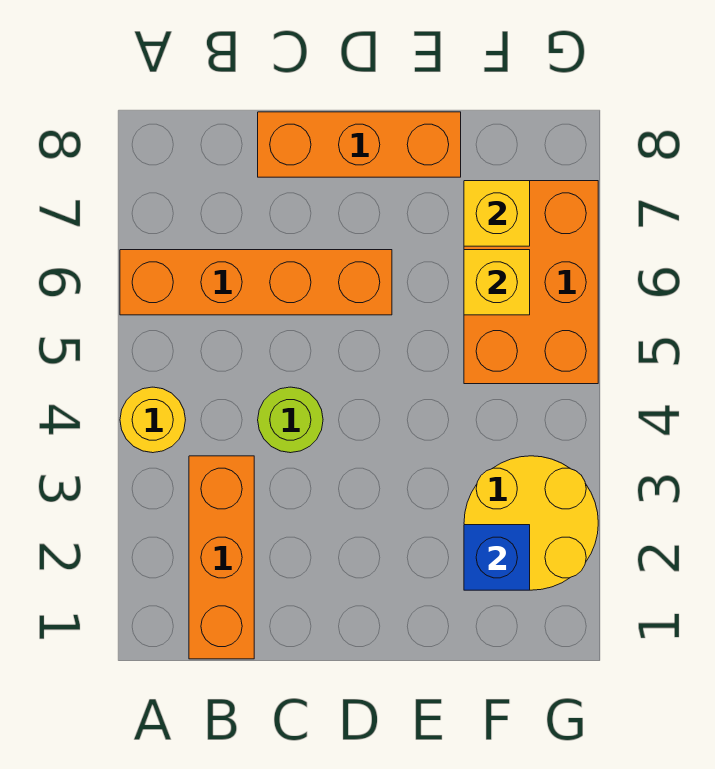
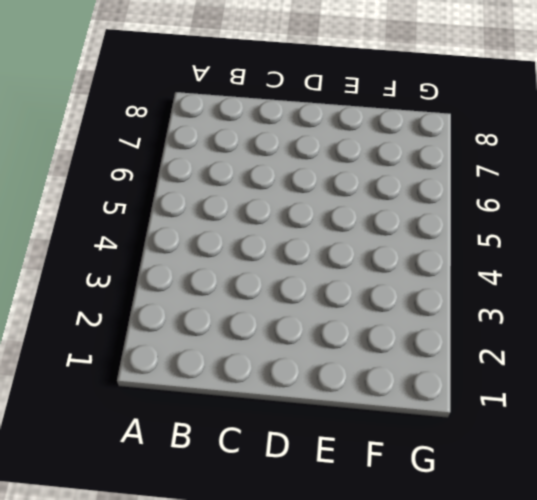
none -> yellow 1x1 round brick [120,387,185,453]
none -> orange 1x4 brick [120,250,392,315]

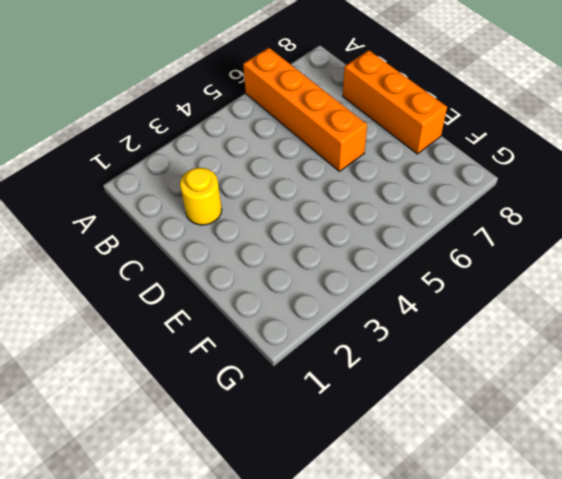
yellow 1x1 round brick [180,168,222,225] -> yellow 1x1 round brick moved to [120,387,185,453]
none -> orange 1x3 brick [189,456,254,659]
none -> lime 1x1 round brick [258,387,323,453]

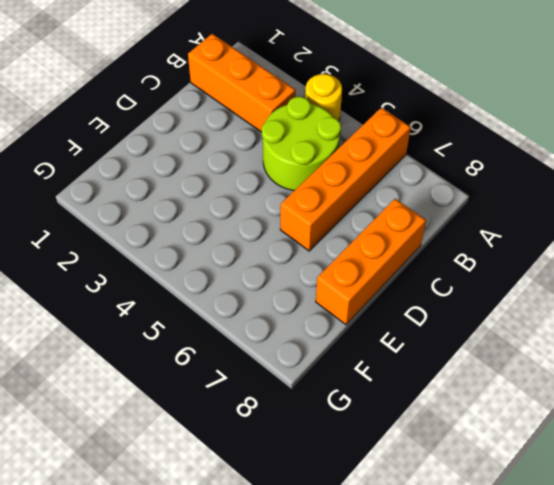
lime 2x2 round brick [262,97,341,191] -> lime 1x1 round brick [258,387,323,453]
none -> yellow 2x2 round brick [464,456,598,590]
none -> orange 2x3 brick [464,181,598,384]

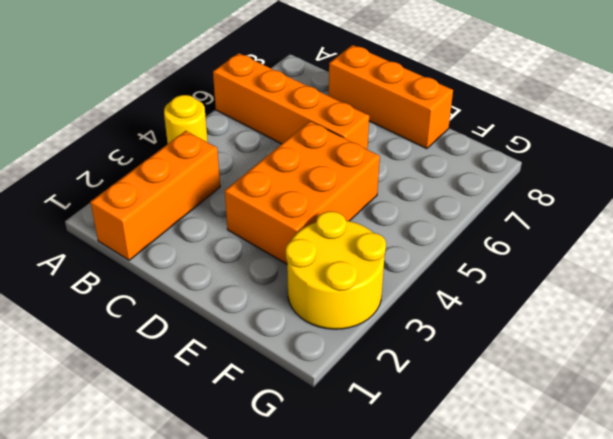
orange 2x3 brick [225,121,380,264] -> orange 2x3 brick moved to [464,181,598,384]
none -> lime 1x1 round brick [258,387,323,453]
none -> blue 1x1 brick [464,525,530,590]

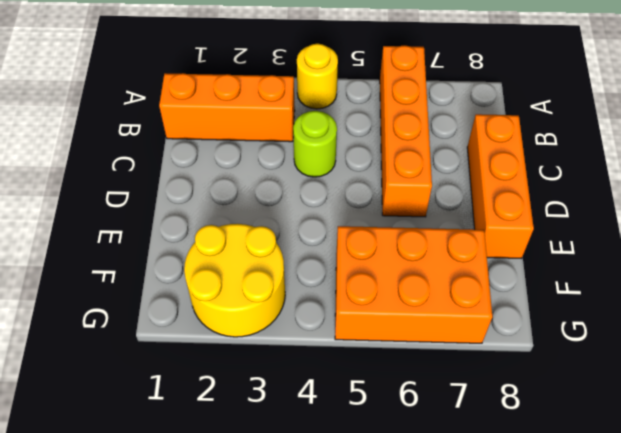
none -> blue 1x1 brick [464,525,530,590]
none -> yellow 1x1 brick [464,250,530,315]

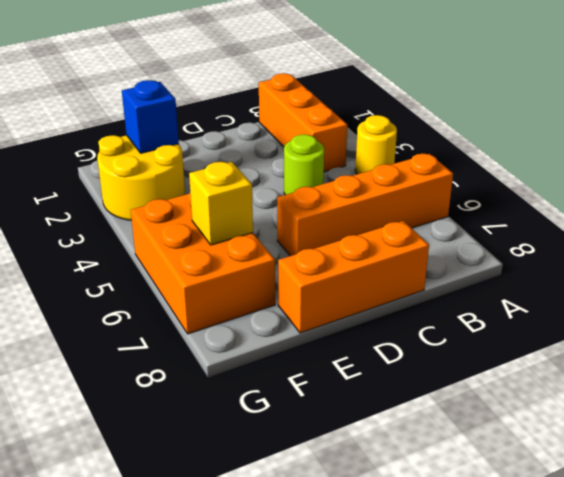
none -> yellow 1x1 brick [464,181,530,246]

